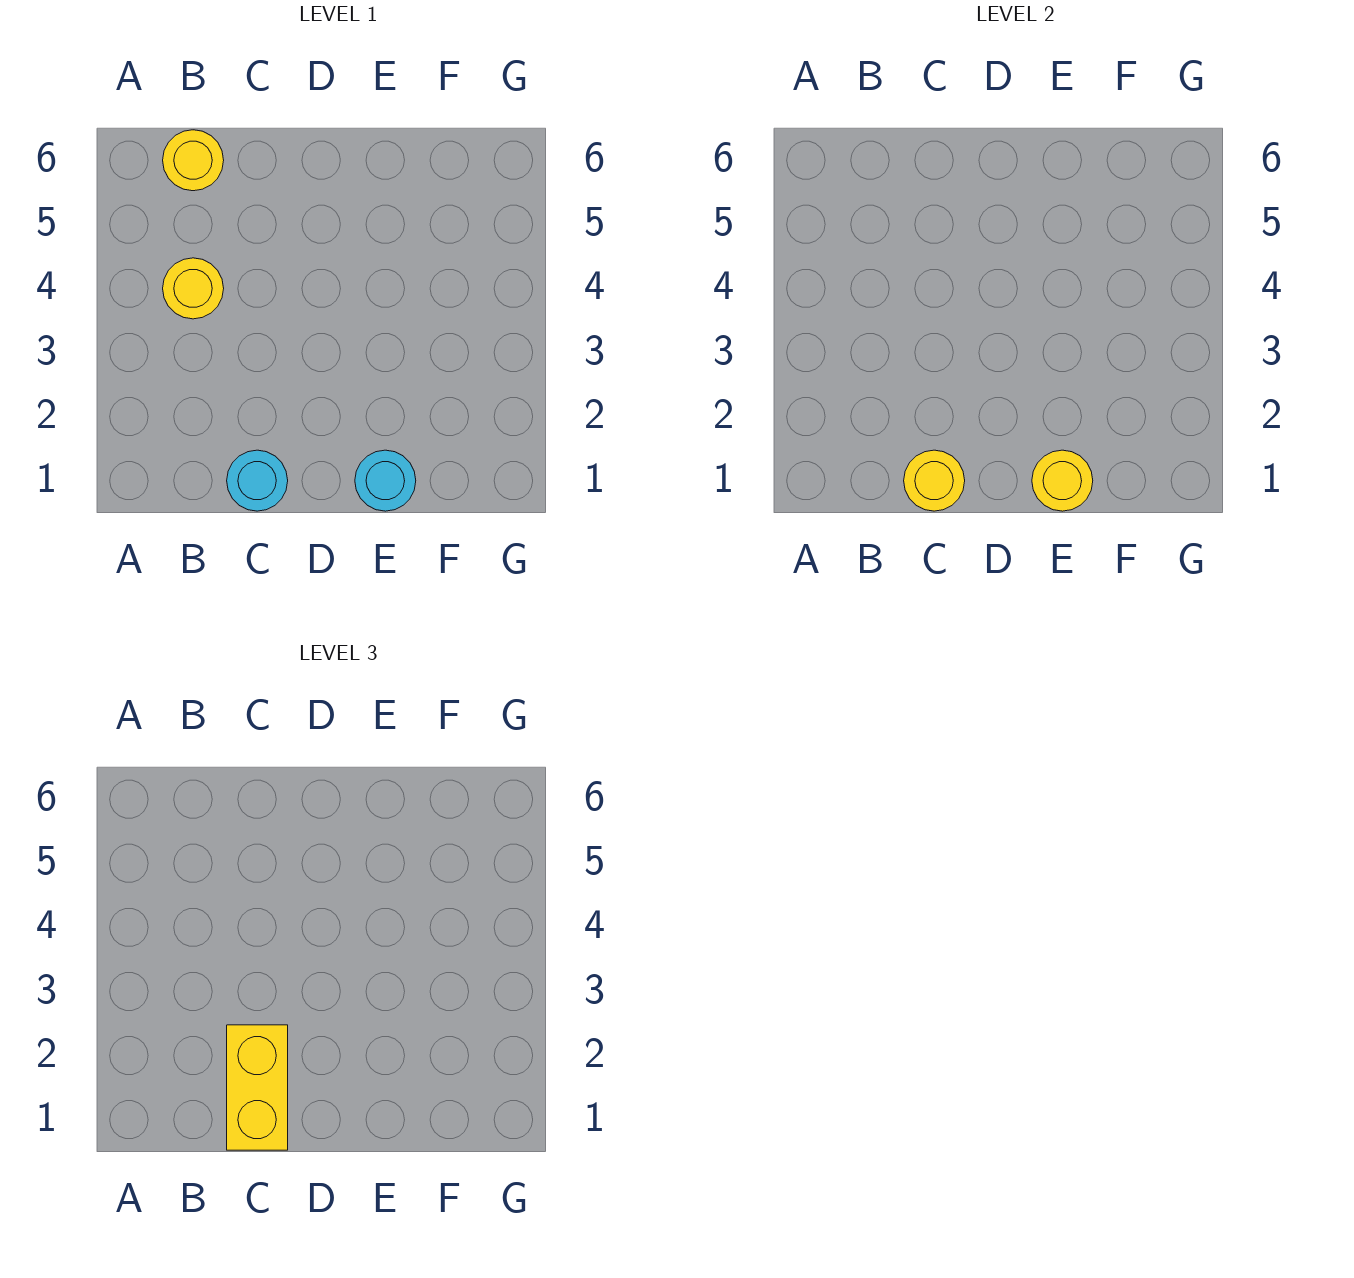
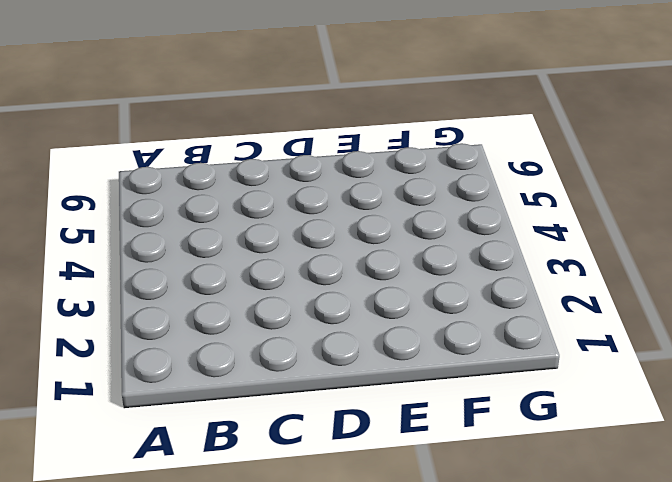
none -> yellow 1x1 round brick [163,258,224,319]
none -> yellow 1x1 round brick [163,130,224,191]

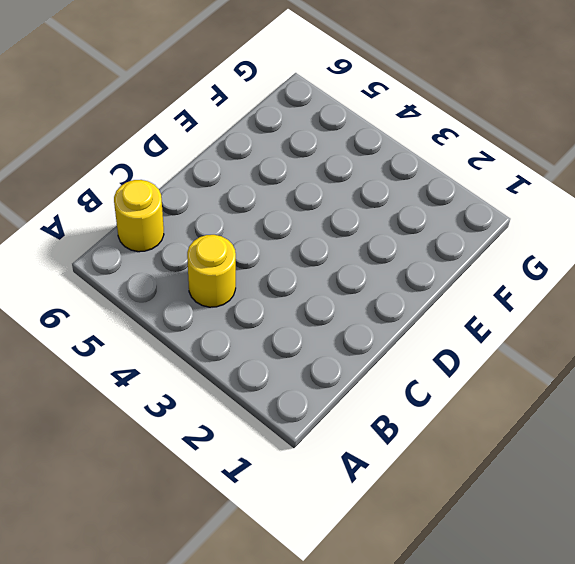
none -> cyan 1x1 round brick [227,450,288,511]
none -> cyan 1x1 round brick [355,450,416,511]

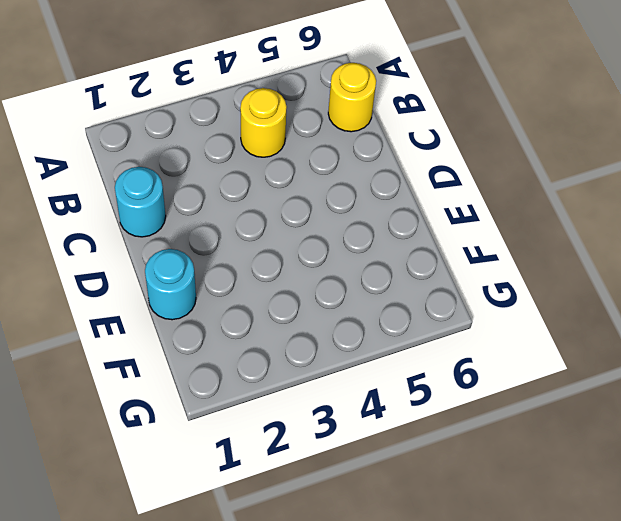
none -> yellow 1x1 round brick [904,450,965,511]
none -> yellow 1x1 round brick [1032,450,1093,511]

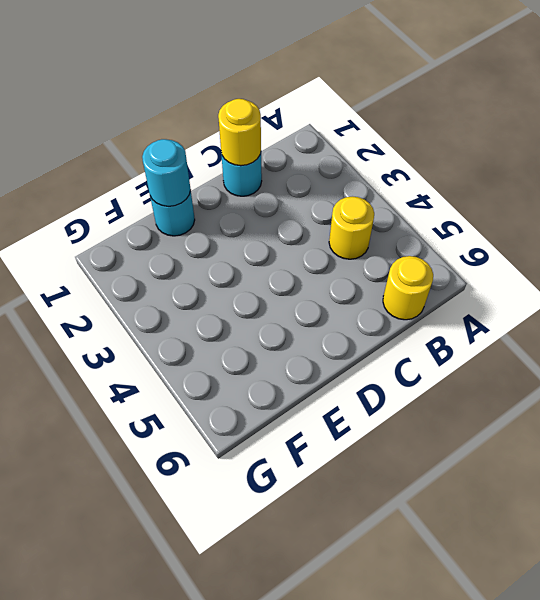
cyan 1x1 round brick [142,139,191,206] -> yellow 1x1 round brick [1032,450,1093,511]
none -> yellow 1x2 brick [227,1025,288,1150]

